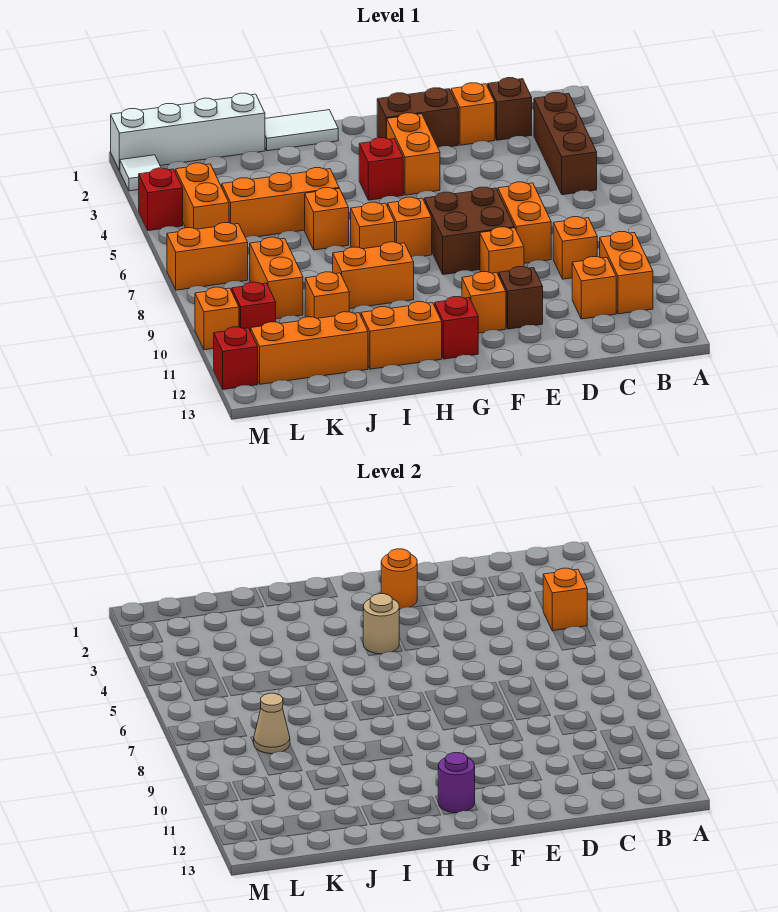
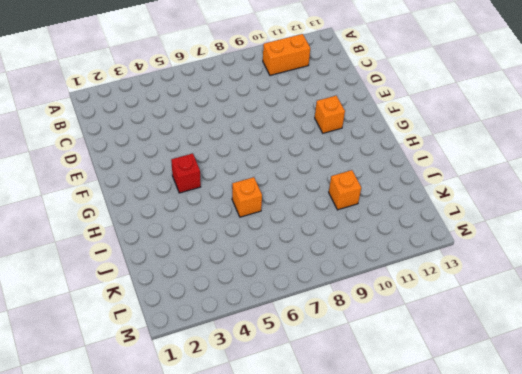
none -> brown 1x3 brick [534,93,597,195]
none -> brown 1x1 brick [488,78,532,140]
none -> orange 1x1 brick [553,217,597,279]
none -> orange 1x1 brick [572,256,616,319]

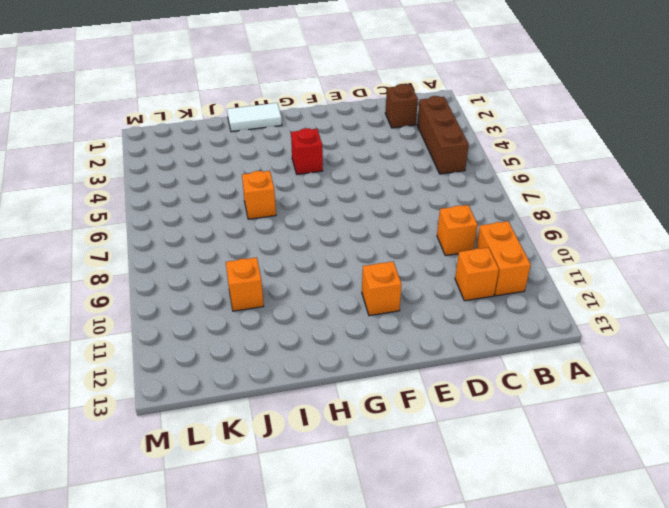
none -> orange 1x1 brick [451,83,495,145]
none -> orange 1x2 brick [498,182,551,263]
none -> brown 1x2 brick [377,88,458,147]
none -> brown 2x2 brick [424,187,514,275]

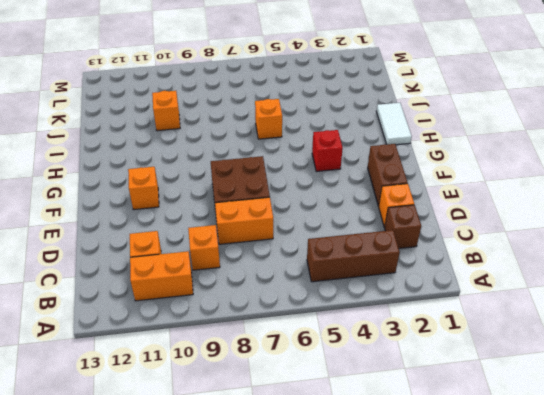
none -> orange 1x1 brick [480,227,524,276]
none -> brown 1x1 brick [499,267,543,329]
none -> orange 1x2 brick [387,113,440,195]
none -> orange 1x1 brick [388,197,432,257]

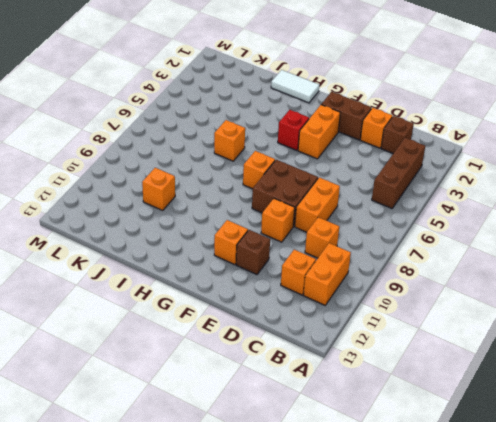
none -> red 1x1 brick [435,297,478,359]
none -> orange 1x1 brick [351,202,395,249]
none -> orange 1x2 brick [333,242,414,309]
none -> orange 1x2 brick [361,302,442,369]

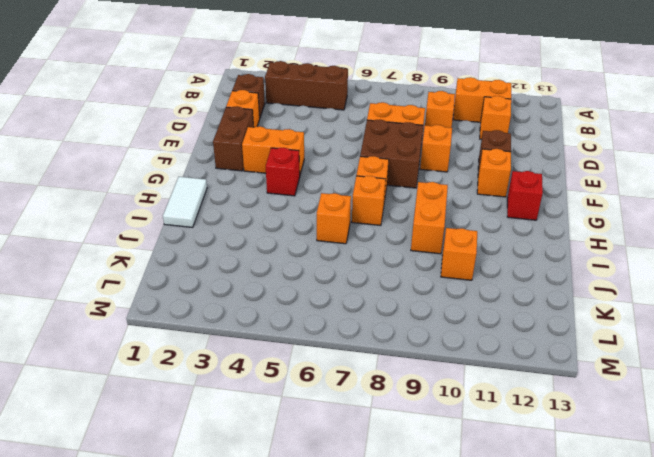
none -> orange 1x2 brick [361,302,442,369]
none -> orange 1x3 brick [222,168,339,238]
none -> white 1x4 brick [111,93,265,171]
none -> orange 1x3 brick [251,312,368,384]

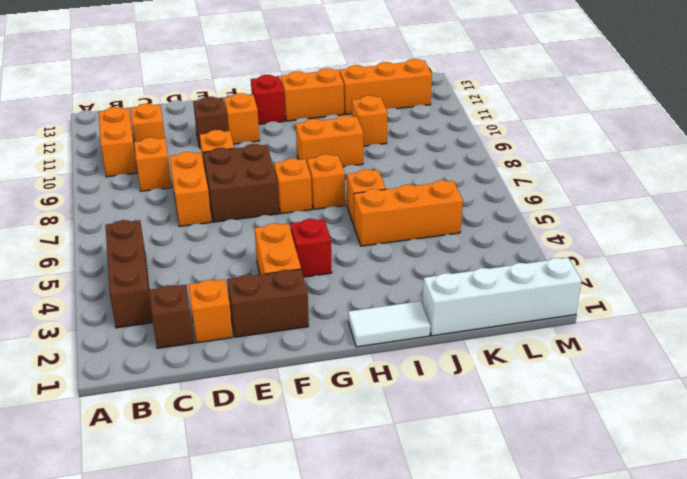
none -> orange 1x2 brick [250,237,303,319]
none -> orange 1x2 brick [176,163,229,229]
none -> orange 1x2 brick [167,223,248,290]
none -> red 1x1 brick [232,282,276,331]

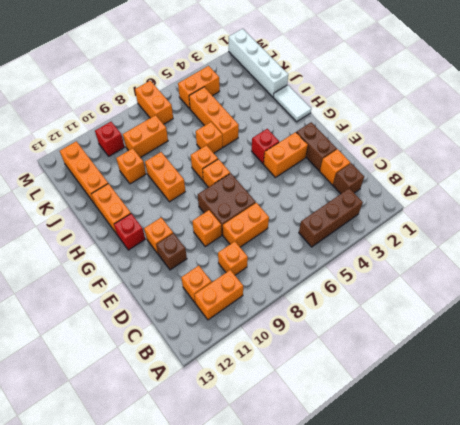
none -> white 1x1 tile [120,155,161,191]
none -> red 1x1 brick [139,168,183,231]
none -> orange 1x1 brick [195,287,239,350]
none -> red 1x1 brick [214,327,258,389]

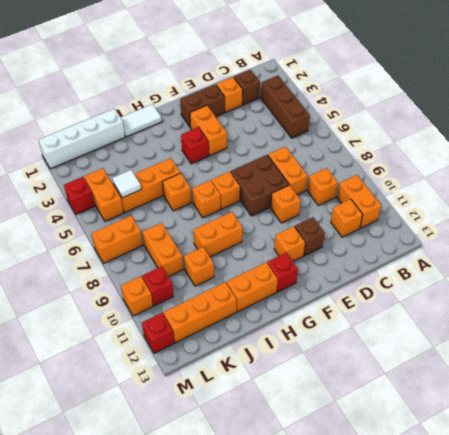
white 1x1 tile [112,170,141,198] -> white 1x1 tile moved to [120,155,161,191]
none -> orange 1x1 brick [543,568,587,631]
none -> orange 1x1 round brick [381,549,417,609]
none -> tan 1x1 round brick [363,594,399,654]
none -> purple 1x1 round brick [438,753,475,813]

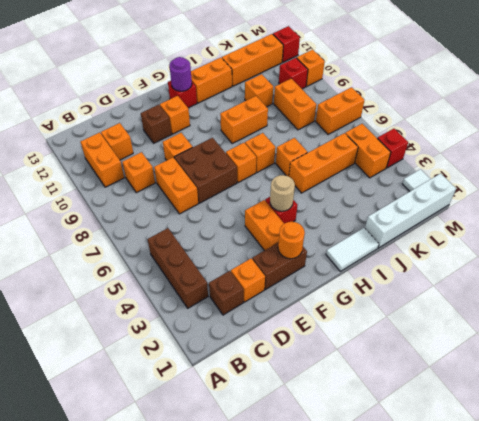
none -> orange 1x1 brick [543,568,587,631]
none -> tan 1x1 cone [254,693,290,754]

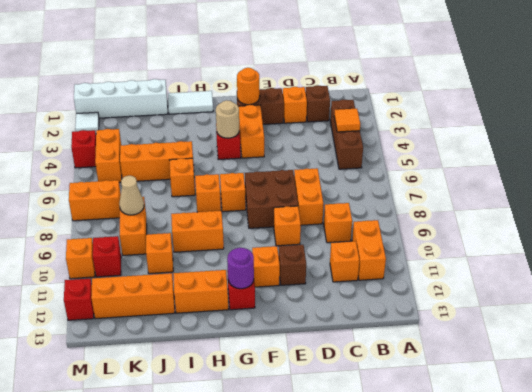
orange 1x1 tile [334,108,360,132] -> orange 1x1 brick [543,568,587,631]

